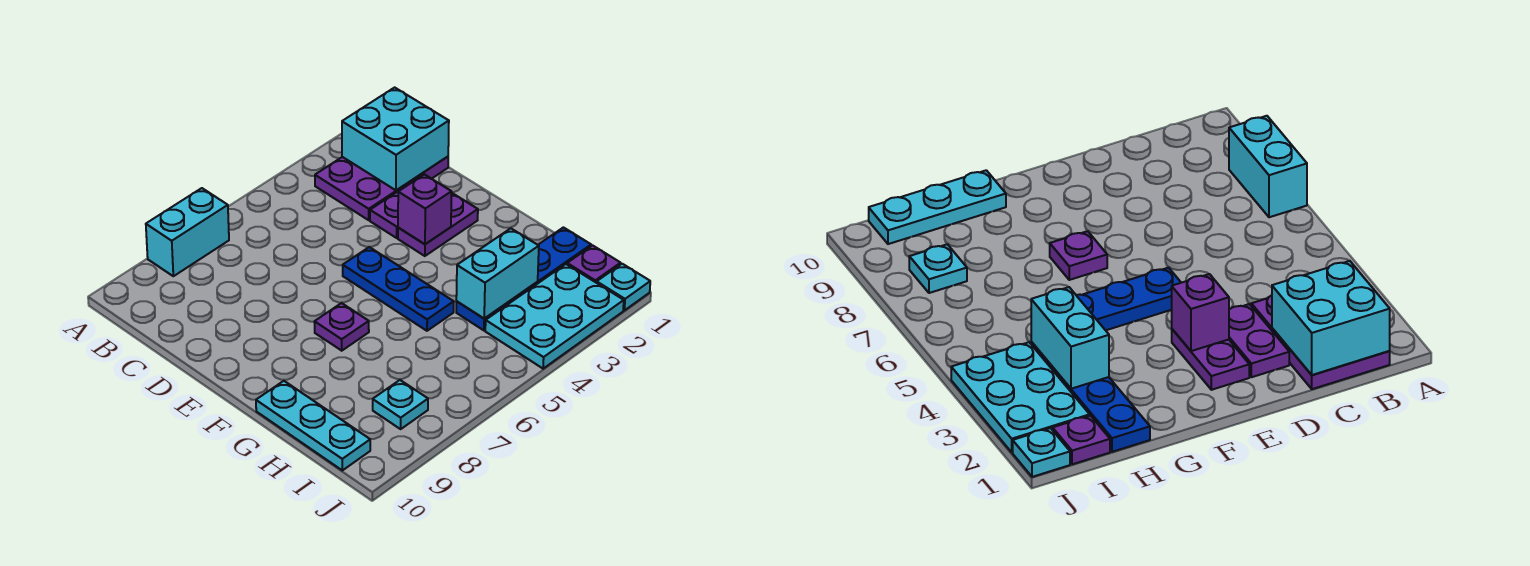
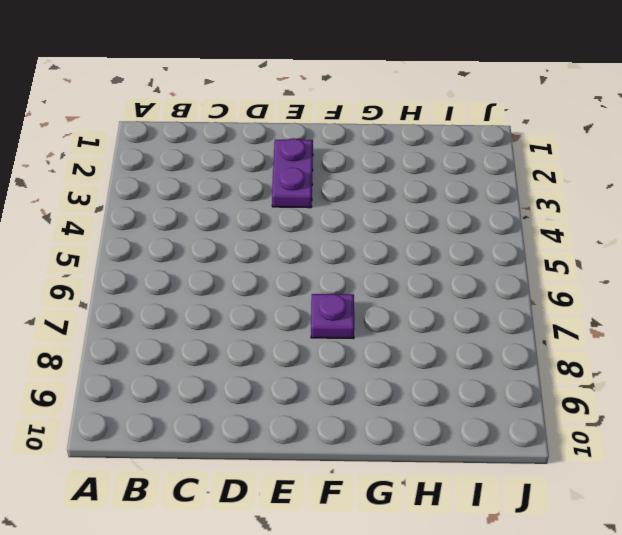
none -> cyan 1x2 brick [146,188,229,276]
none -> purple 2x3 plate [315,157,448,220]
none -> purple 1x2 plate [370,175,423,238]

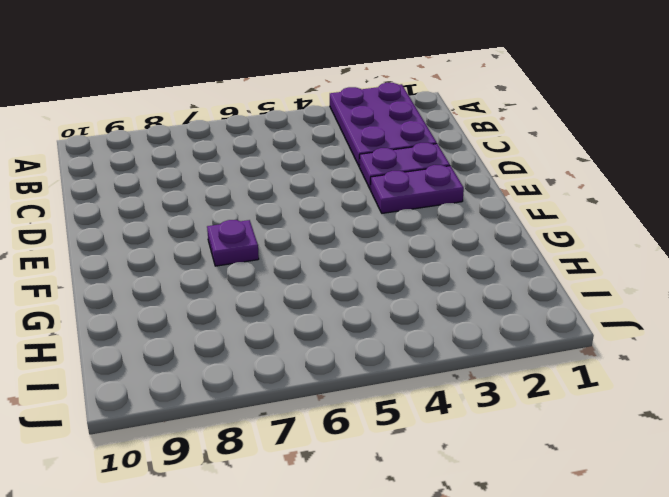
purple 2x3 plate [330,83,437,166] -> purple 2x3 plate turned to [315,157,448,220]
none -> cyan 1x2 brick [146,188,229,276]
none -> blue 1x3 plate [343,247,454,331]
none -> cyan 1x3 plate [256,381,370,470]

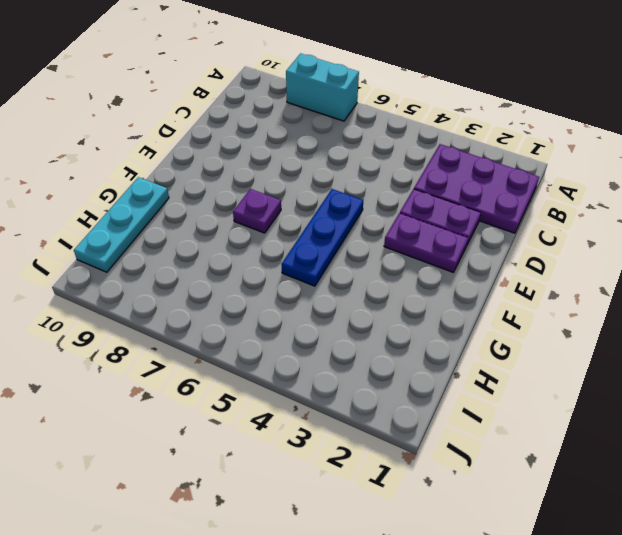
none -> blue 1x4 plate [456,227,591,330]
none -> purple 1x1 plate [567,245,621,283]
none -> cyan 2x3 plate [485,264,624,369]

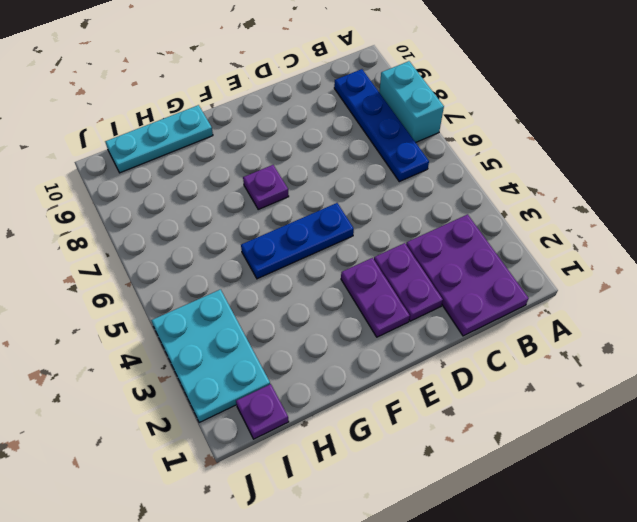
blue 1x4 plate [334,69,429,182] -> blue 1x4 plate moved to [456,227,591,330]
none -> cyan 1x1 plate [373,380,428,429]
none -> cyan 1x1 plate [597,264,650,310]
none -> cyan 2x2 brick [342,87,449,190]

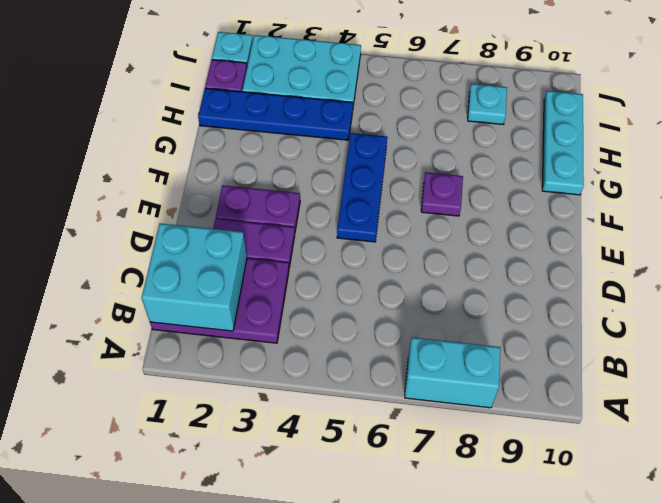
none -> purple 1x1 brick [398,174,452,244]
none -> cyan 1x2 brick [456,228,539,319]

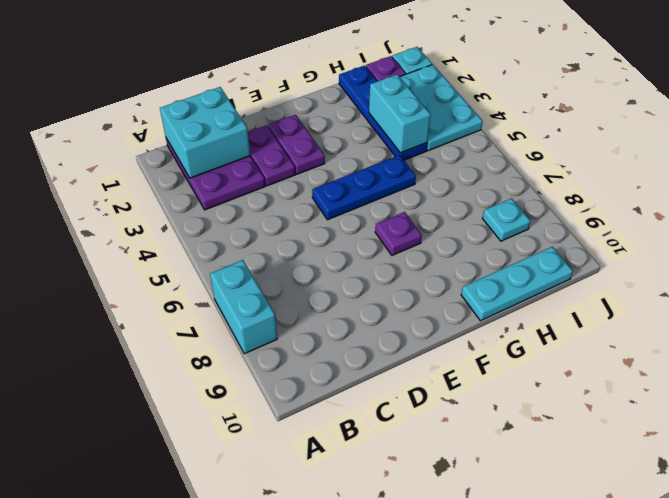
none -> purple 1x1 brick [398,174,452,244]

